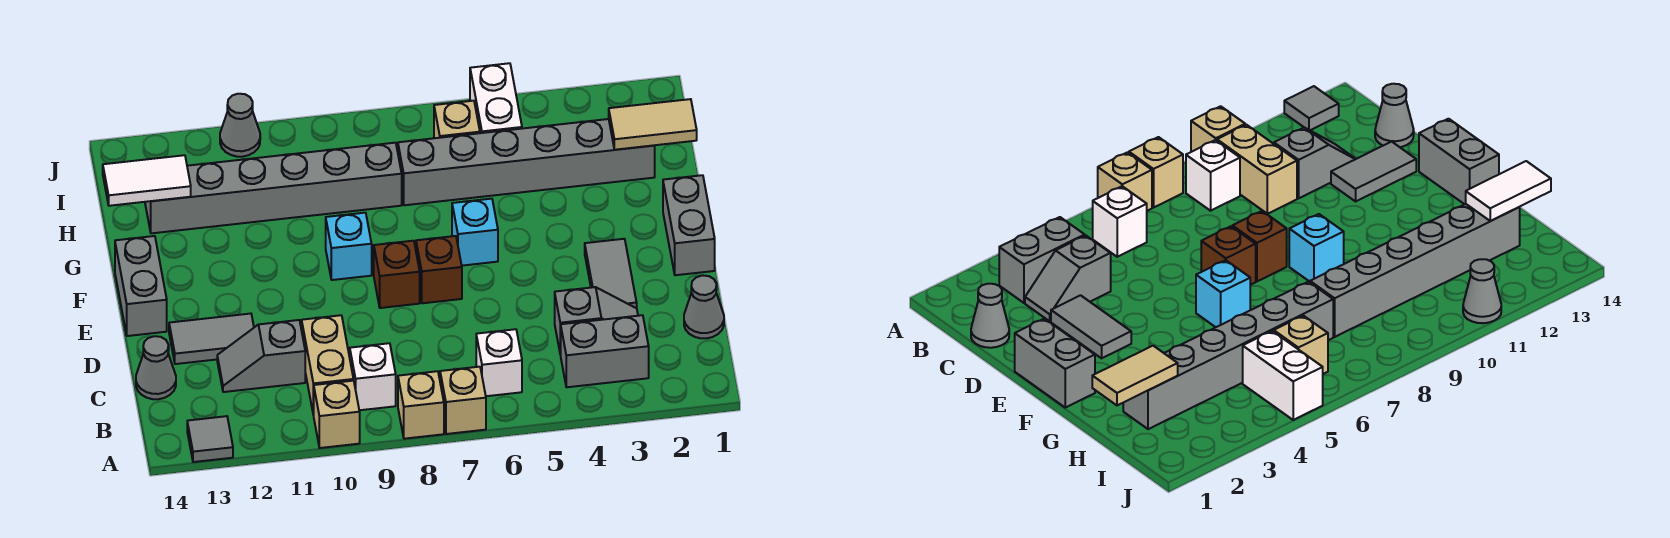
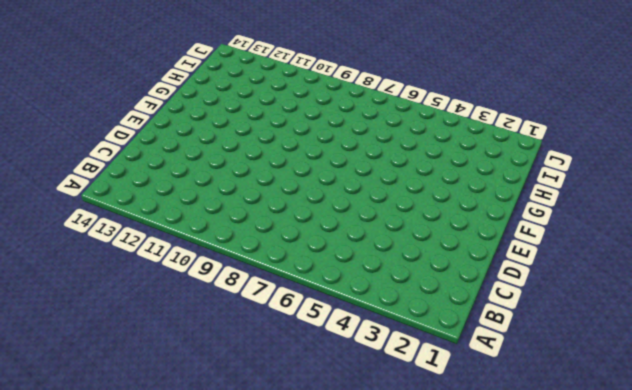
none -> tan 1x1 brick [440,367,486,434]
none -> tan 1x1 brick [398,371,444,439]
none -> tan 1x1 brick [314,381,360,448]

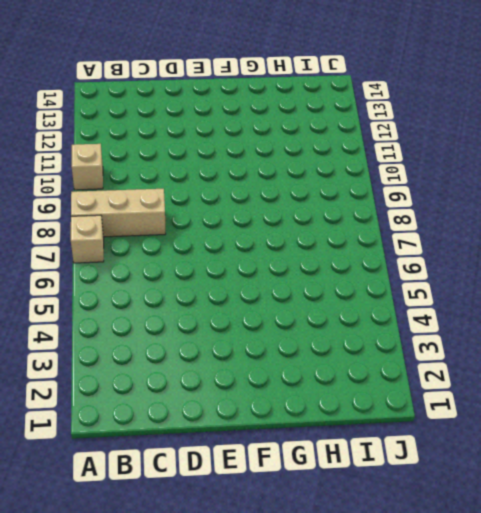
tan 1x3 brick [71,189,166,237] -> tan 1x1 brick [398,371,444,439]
none -> grey 1x1 tile [187,416,233,462]
none -> grey 1x2 brick [560,315,649,387]
none -> white 1x1 brick [476,329,522,396]

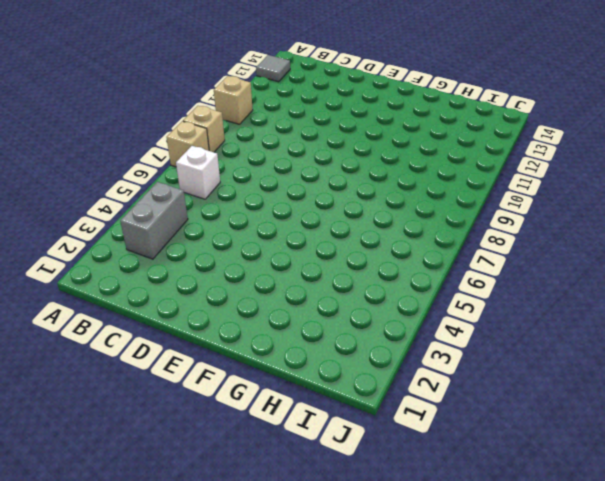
none -> white 1x1 brick [350,343,396,410]
none -> tan 1x2 brick [302,315,353,415]
none -> grey 1x1 cone [684,275,724,338]

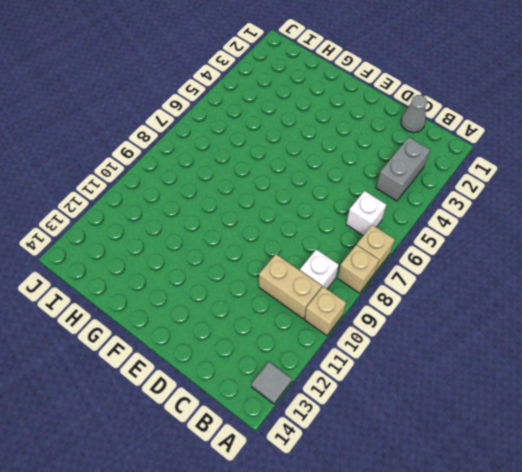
none -> grey 1x2 slope [555,287,638,354]
none -> grey 1x2 slope [217,320,305,392]
none -> grey 1x1 cone [136,336,176,399]

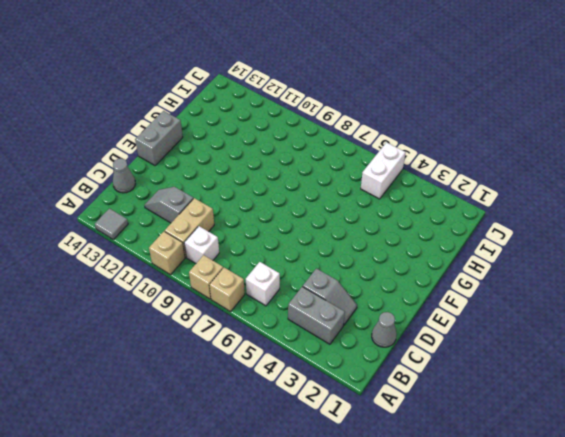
none -> grey 1x2 tile [585,239,637,308]
none -> grey 1x2 tile [169,314,254,364]
none -> grey 1x2 brick [663,175,715,275]

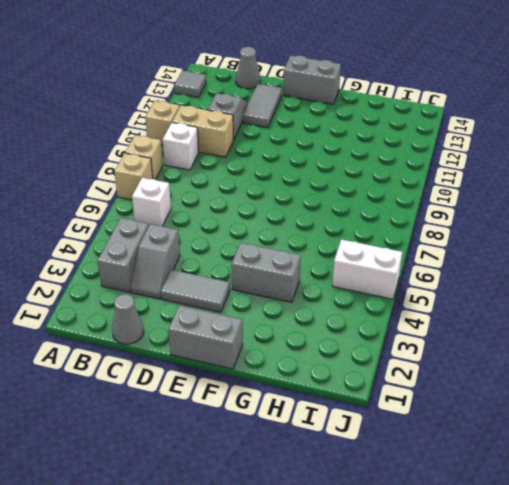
grey 1x2 brick [231,243,301,302] -> none
none -> brown 1x1 brick [416,236,462,303]
none -> brown 1x1 brick [374,241,420,308]
none -> cyan 1x1 brick [452,199,498,266]

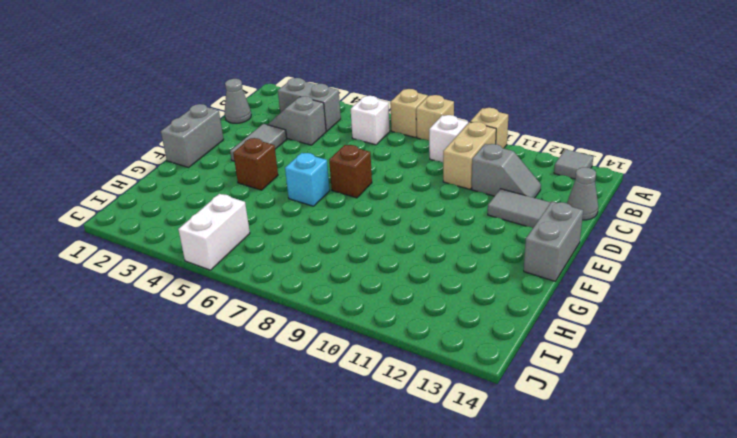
brown 1x1 brick [233,138,278,190] -> brown 1x1 brick moved to [374,241,420,308]
none -> cyan 1x1 brick [326,213,372,280]
none -> grey 1x6 brick [398,119,655,205]
none -> grey 1x6 brick [145,143,402,233]

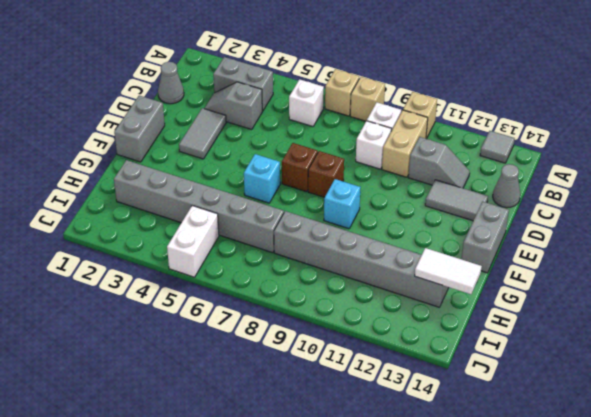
white 1x1 brick [356,121,391,169] -> none
none -> tan 1x1 brick [434,101,480,138]
none -> grey 1x1 cone [220,94,260,157]
none -> tan 1x2 tile [609,99,697,150]

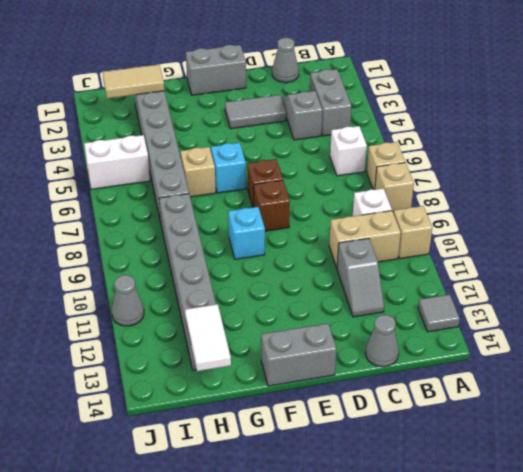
tan 1x1 brick [181,147,216,197] -> tan 1x1 brick moved to [434,101,480,138]
tan 1x2 tile [103,65,164,98] -> tan 1x2 tile turned to [609,99,697,150]
none -> grey 1x2 tile [169,314,254,364]

